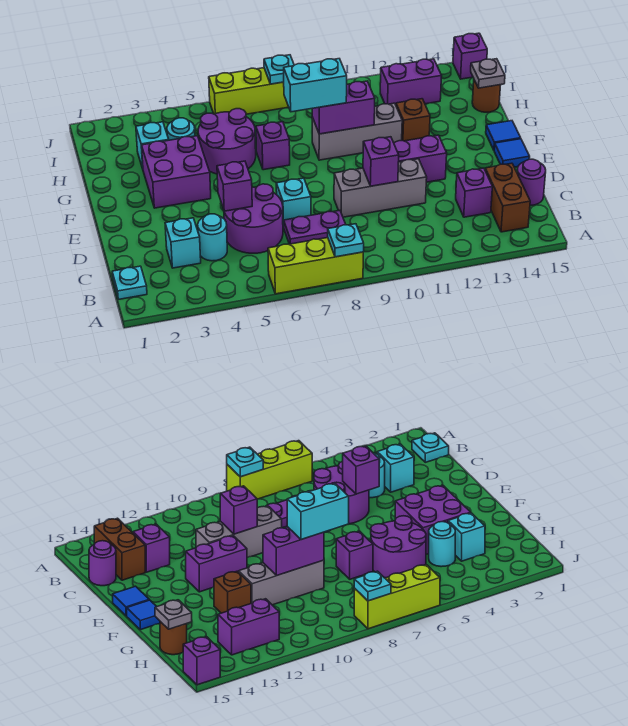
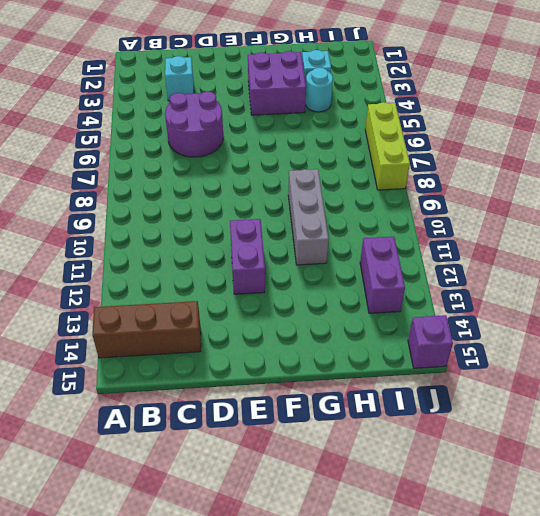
brown 1x3 brick [92,301,201,358] -> brown 1x2 brick [485,163,530,232]
none -> lime 1x3 brick [268,238,363,294]
none -> cyan 1x1 plate [112,266,147,299]
none -> cyan 1x1 round brick [198,214,227,261]
none -> purple 1x2 plate [284,210,346,244]

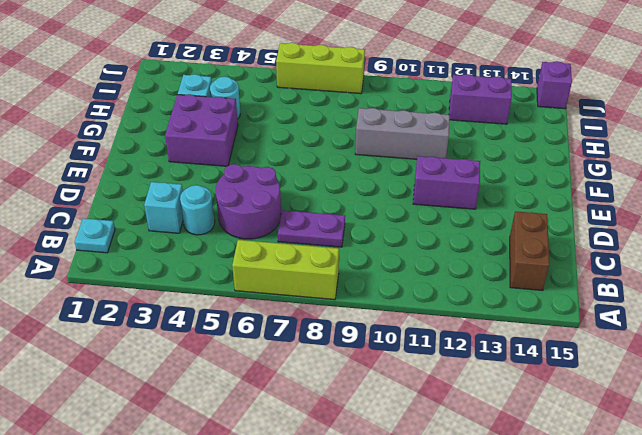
none -> purple 1x1 brick [456,168,492,217]
none -> purple 1x1 round brick [517,159,546,205]
none -> cyan 1x1 brick [276,178,311,227]
none -> grey 1x3 brick [334,159,427,217]

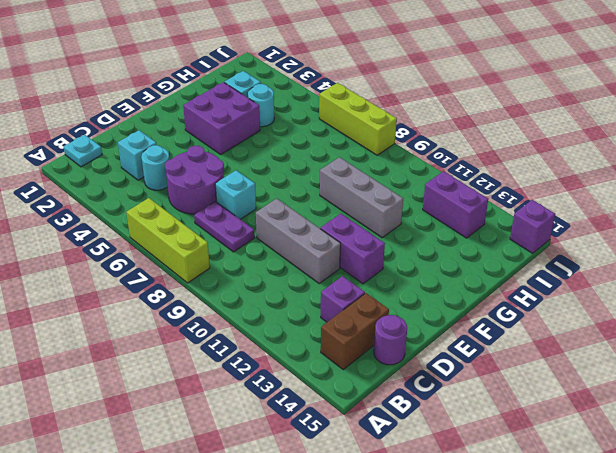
none -> blue 1x1 tile [494,139,530,167]
none -> blue 1x1 tile [486,121,521,150]
none -> purple 2x2 round brick [198,109,256,174]
none -> purple 1x1 brick [256,122,290,170]

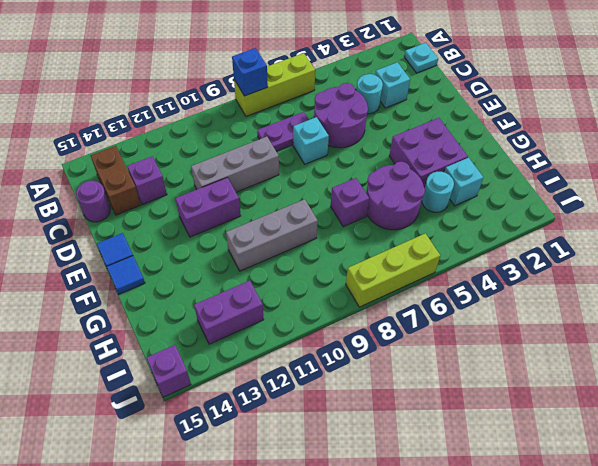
blue 1x1 brick [232,48,268,96] -> cyan 1x1 plate [328,224,364,257]
none -> brown 1x1 brick [396,99,430,141]
none -> brown 1x1 round brick [472,80,501,112]
none -> purple 1x1 brick [217,161,252,211]
none -> purple 1x1 brick [363,137,399,186]

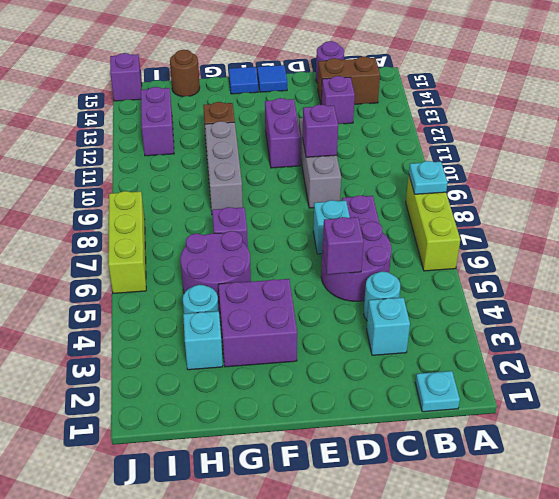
none -> purple 1x2 brick [312,81,375,134]
none -> grey 1x1 plate [471,59,505,88]
none -> cyan 1x1 plate [264,55,294,84]
none -> cyan 1x2 brick [284,59,347,112]

